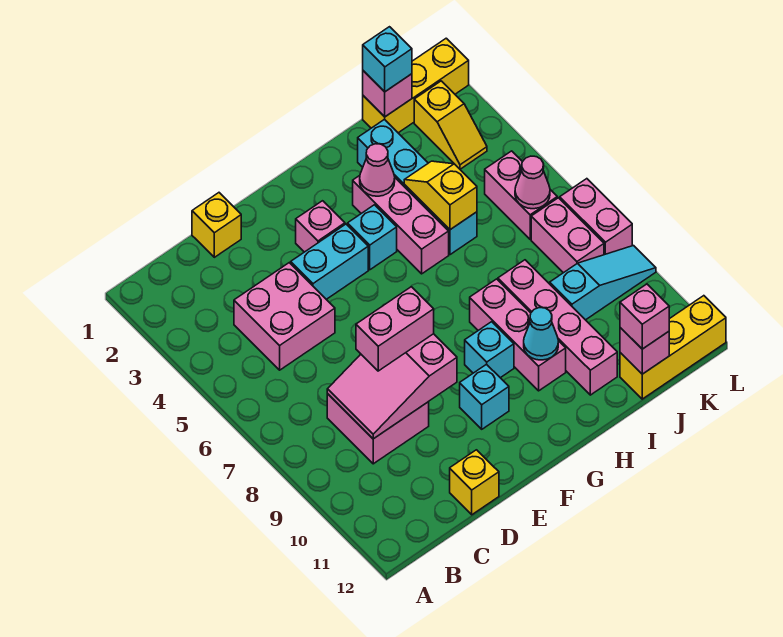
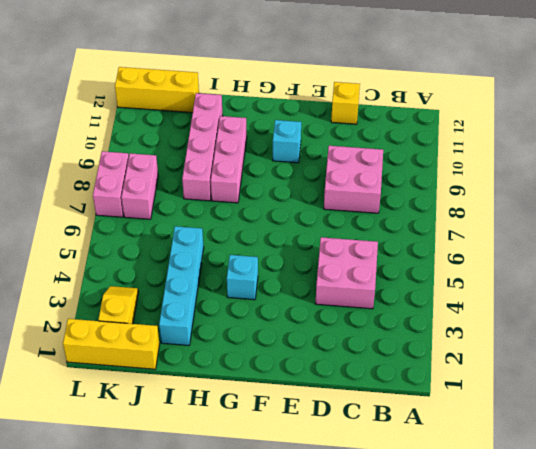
none -> yellow 1x1 brick [192,193,241,257]
none -> cyan 1x2 brick [291,224,368,299]
none -> pink 1x1 brick [296,201,345,252]
none -> cyan 1x1 brick [465,322,514,378]

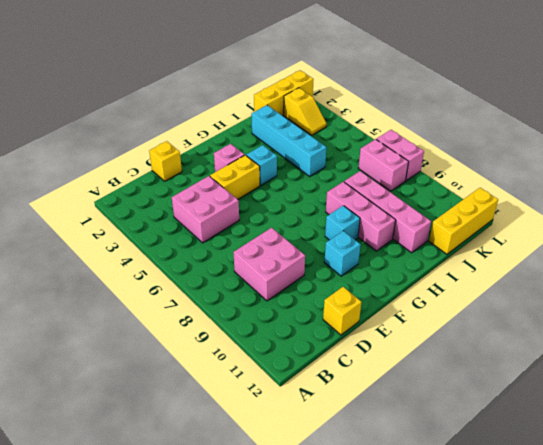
yellow 1x2 brick [210,155,260,199] -> cyan 1x2 brick [291,224,368,299]
none -> pink 1x3 brick [353,176,449,274]
none -> cyan 1x3 slope [550,246,656,320]
none -> pink 1x2 brick [485,151,557,239]
none -> pink 2x3 slope [327,334,457,439]

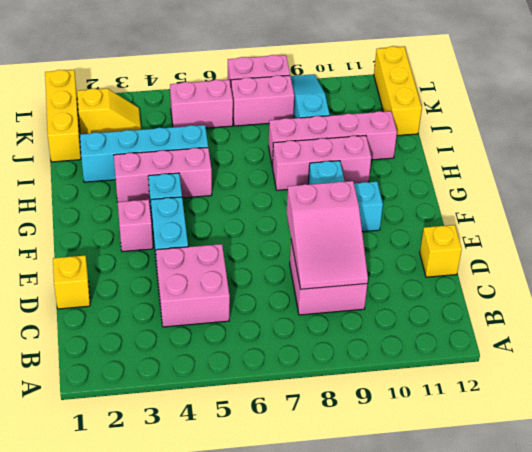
none -> pink 1x1 cone [360,144,395,196]
none -> cyan 1x1 cone [524,308,558,360]
none -> yellow 1x2 slope [404,161,477,230]
none -> pink 1x1 brick [363,71,412,117]

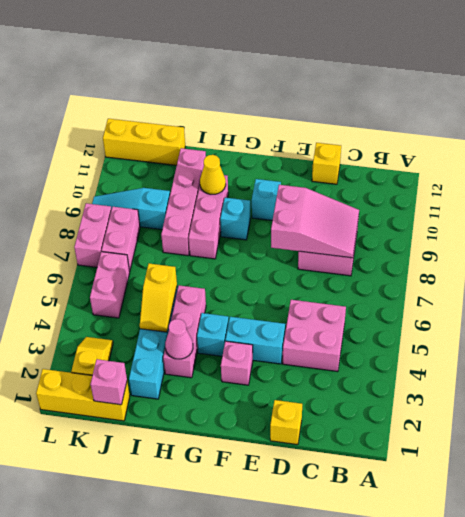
yellow 1x1 cone [200,155,226,194] -> cyan 1x1 cone [524,308,558,360]
none -> pink 1x1 brick [620,328,669,374]
none -> pink 1x1 cone [515,156,550,209]
none -> pink 1x2 brick [356,287,434,371]
none -> cyan 1x1 brick [363,27,412,92]

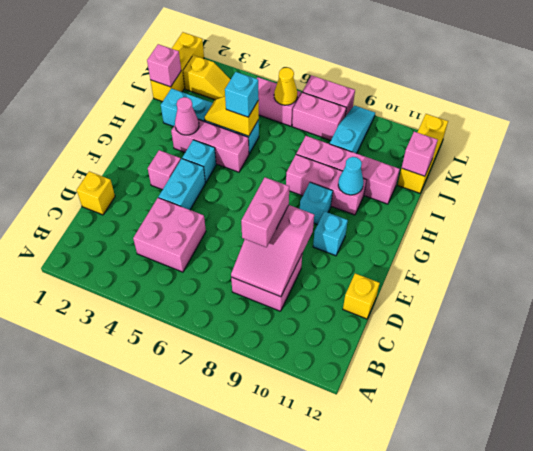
cyan 1x1 brick [225,72,259,117] -> cyan 1x1 brick moved to [363,27,412,92]
yellow 1x1 cone [274,68,297,105] -> pink 1x1 cone [515,156,550,209]
none -> pink 1x1 brick [620,284,669,349]

